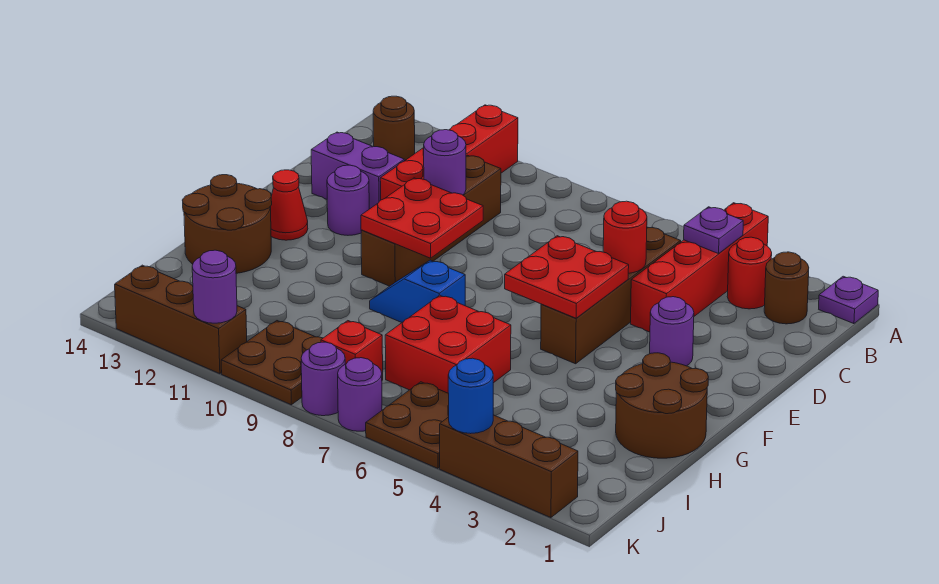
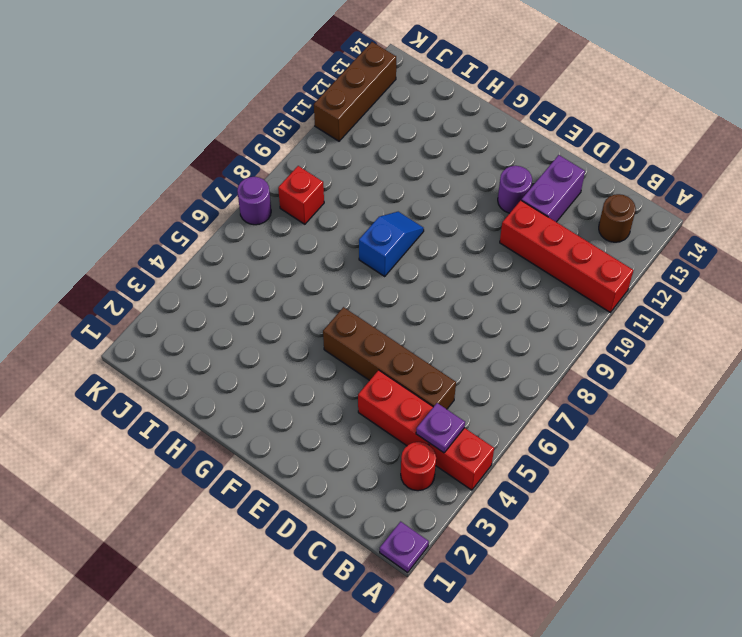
none -> brown 1x1 round brick [764,252,809,324]
none -> brown 1x4 brick [361,155,501,286]
none -> purple 1x1 round brick [650,297,694,366]
none -> red 1x1 cone [270,170,308,240]

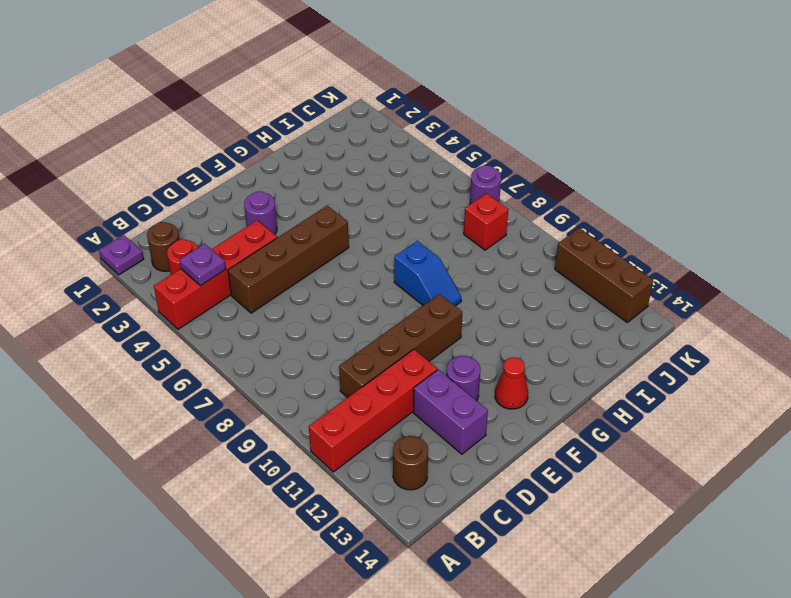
none -> brown 2x2 round brick [616,353,708,458]
none -> brown 2x2 round brick [183,175,272,273]
none -> red 2x2 brick [385,295,511,394]
none -> brown 2x2 plate [366,382,449,468]

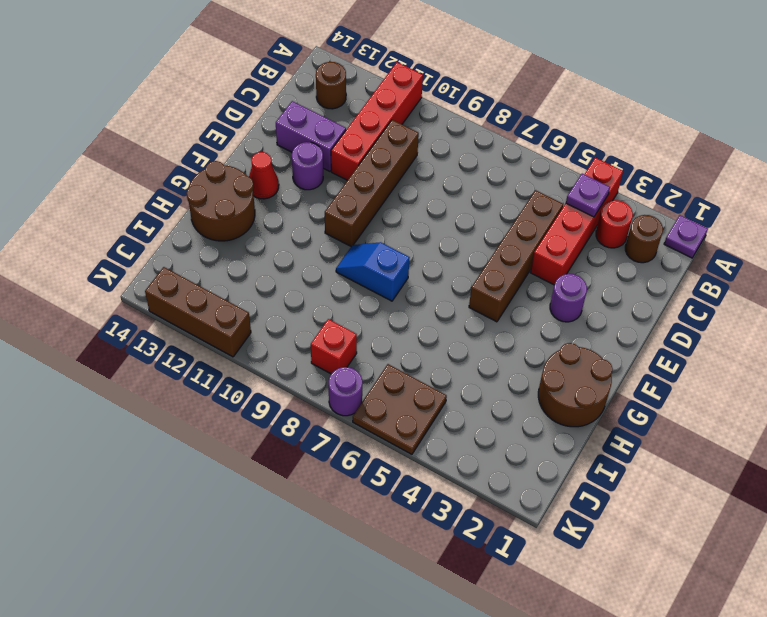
none -> red 2x2 brick [385,295,511,394]
none -> brown 2x2 plate [221,321,323,405]
none -> brown 1x3 brick [440,415,578,518]
none -> purple 1x1 round brick [301,342,345,416]

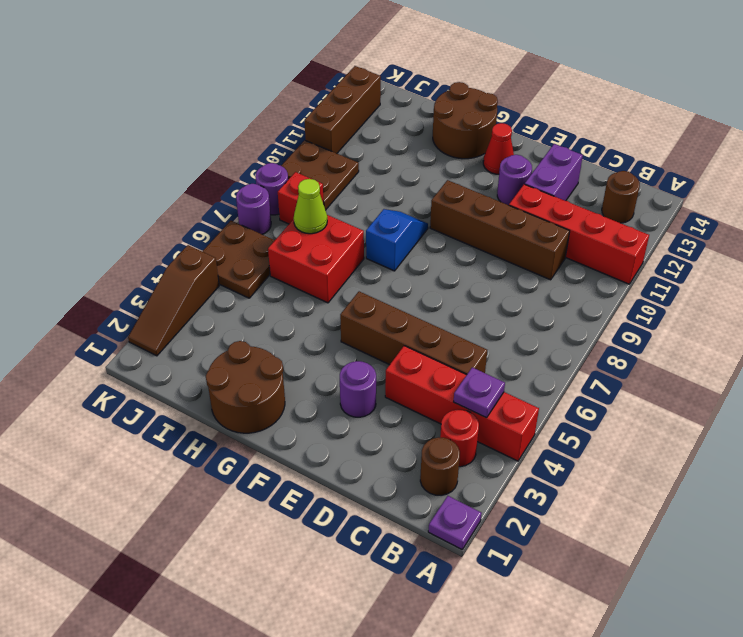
lime 1x1 cone [294,179,327,234] -> none
brown 1x3 slope [128,245,219,356] -> brown 1x3 brick [440,415,578,518]
none -> red 1x1 round brick [603,201,647,273]
none -> purple 1x1 round brick [423,130,466,195]
none -> red 2x2 plate [505,236,629,318]
none -> red 2x2 plate [361,178,483,258]

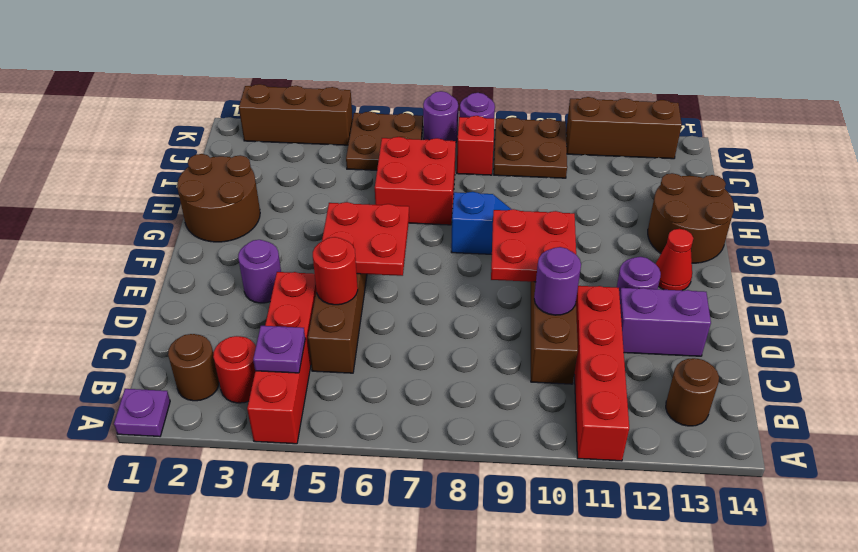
none -> blue 1x1 round brick [448,358,493,434]
none -> purple 1x1 round brick [192,250,237,323]

